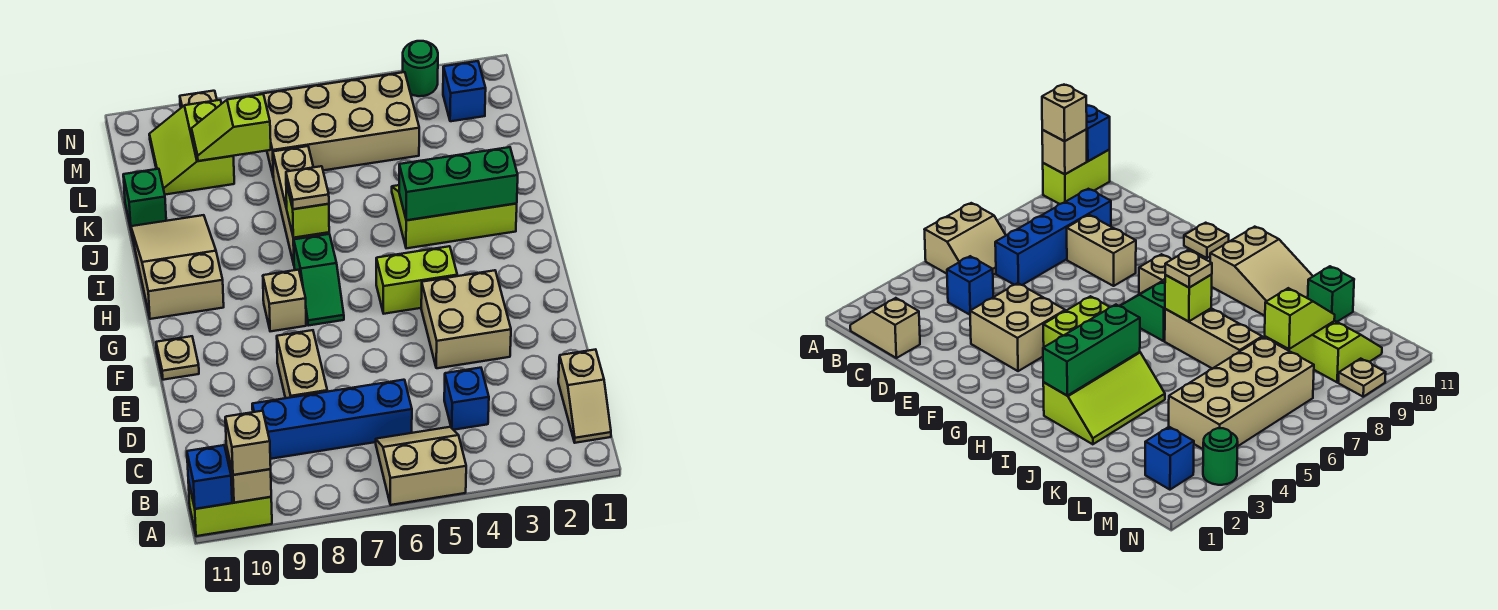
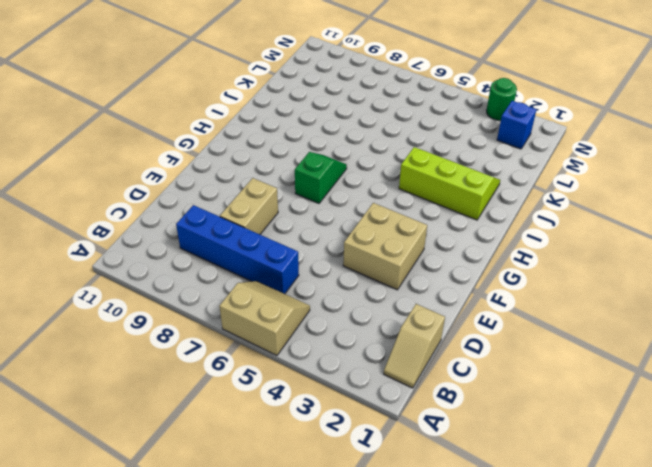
green 1x2 slope [295,152,347,203] -> green 1x2 slope turned to [294,234,344,326]
none -> lime 1x2 brick [188,480,272,536]
none -> blue 1x1 brick [444,368,489,430]
none -> tan 1x1 plate [156,336,199,380]

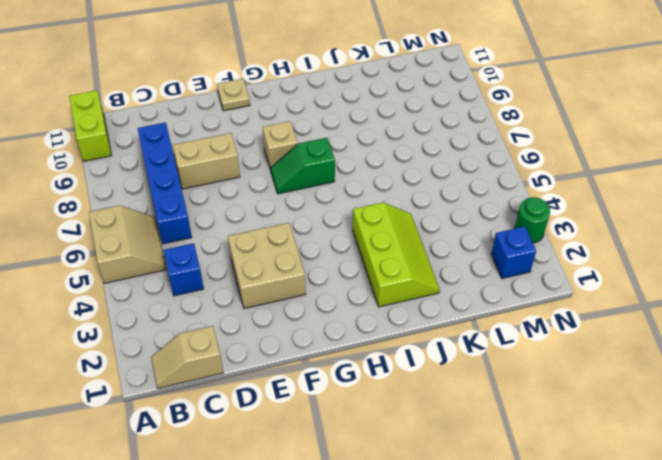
none -> lime 1x2 brick [376,246,457,314]
none -> tan 2x3 slope [131,215,224,319]
none -> tan 1x3 brick [273,146,329,264]

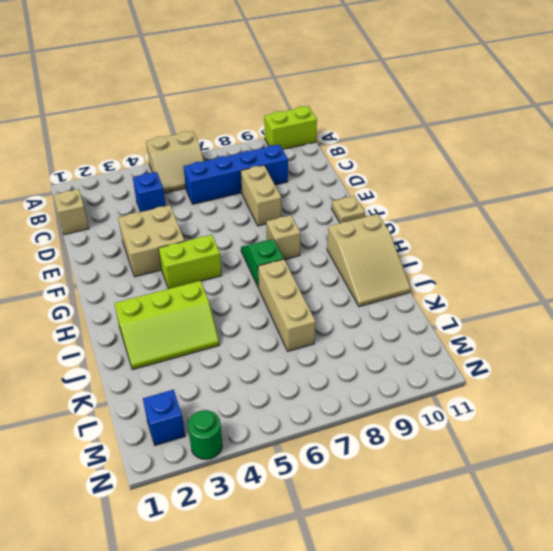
none -> green 1x1 brick [123,169,166,228]
none -> tan 2x4 brick [259,72,419,178]
none -> lime 2x2 slope [149,100,234,195]

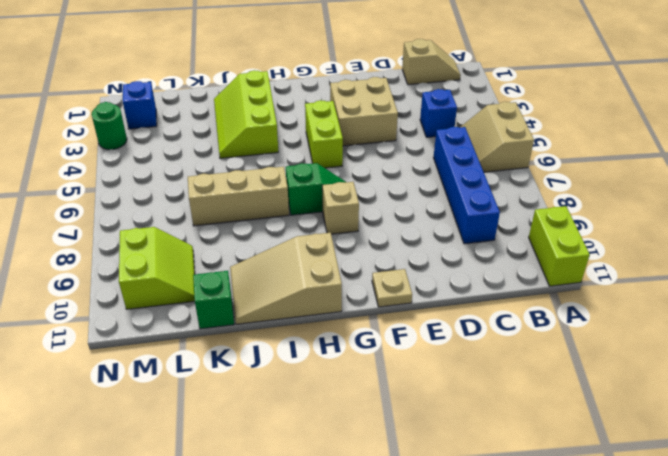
lime 2x2 slope [119,227,195,309] -> lime 2x2 slope turned to [149,100,234,195]
none -> tan 1x2 brick [277,330,327,398]
none -> tan 2x4 brick [259,72,419,178]
none -> tan 1x1 plate [180,91,217,108]

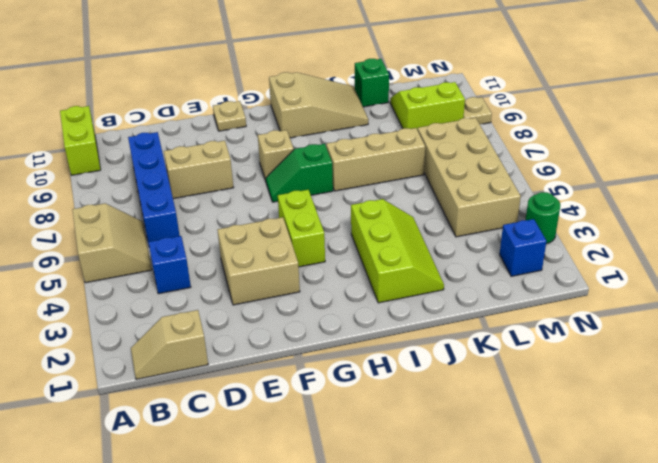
none -> tan 1x1 brick [226,446,271,503]
none -> blue 1x1 brick [187,445,232,509]
none -> green 1x3 brick [399,147,518,220]

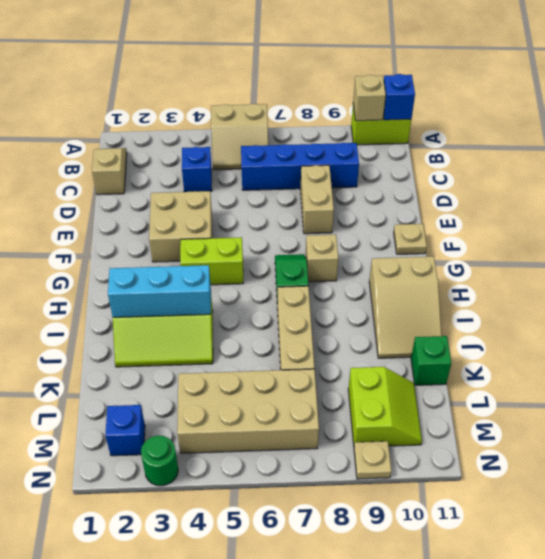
cyan 1x3 brick [108,265,211,317] -> green 1x3 brick [399,147,518,220]
none -> lime 1x1 brick [286,183,329,238]
none -> lime 1x2 slope [192,94,271,161]
none -> tan 1x1 brick [225,411,271,475]

